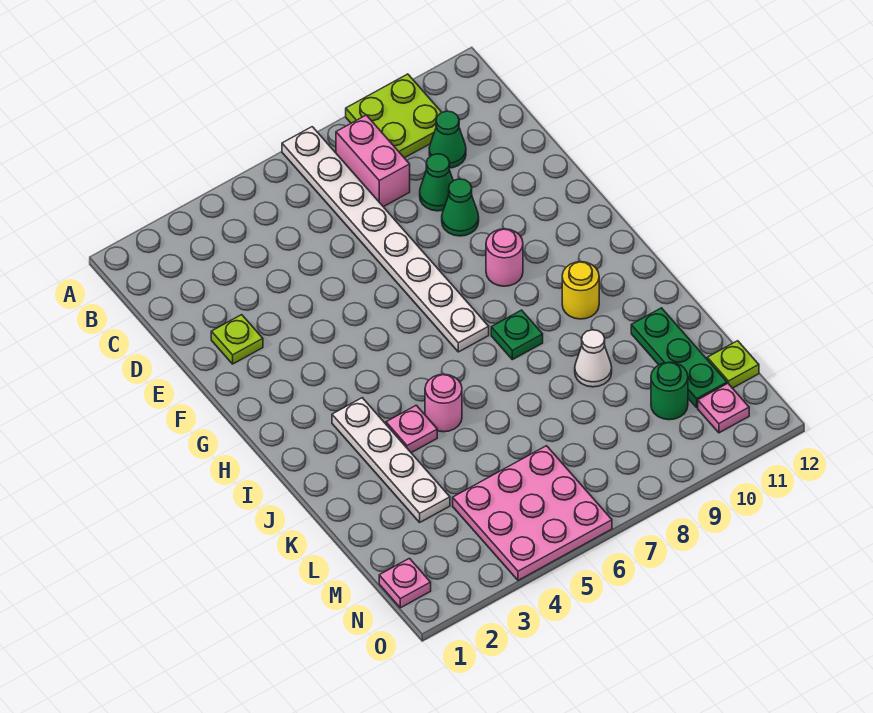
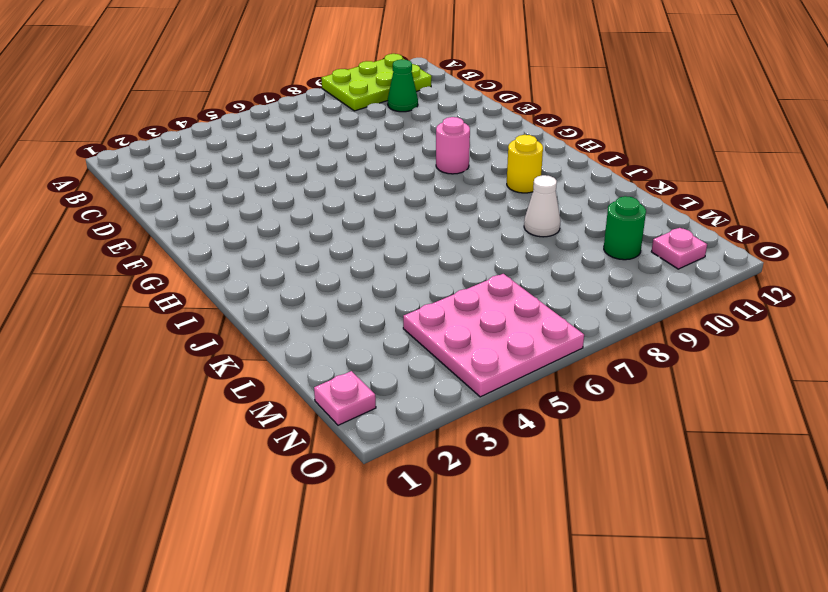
lime 2x3 plate [321,54,432,111] -> lime 2x2 plate [346,74,442,158]
none -> white 1x8 plate [282,127,489,352]
none -> pink 1x2 brick [336,115,410,207]
none -> green 1x1 cone [420,154,453,211]

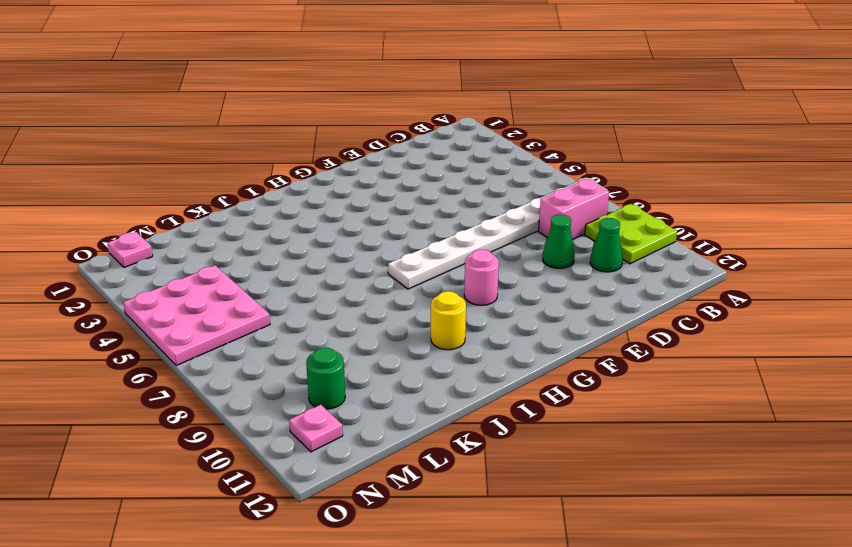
none -> lime 1x1 plate [211,315,263,364]
none -> green 1x1 cone [442,179,479,236]
none -> white 1x4 plate [332,398,450,522]

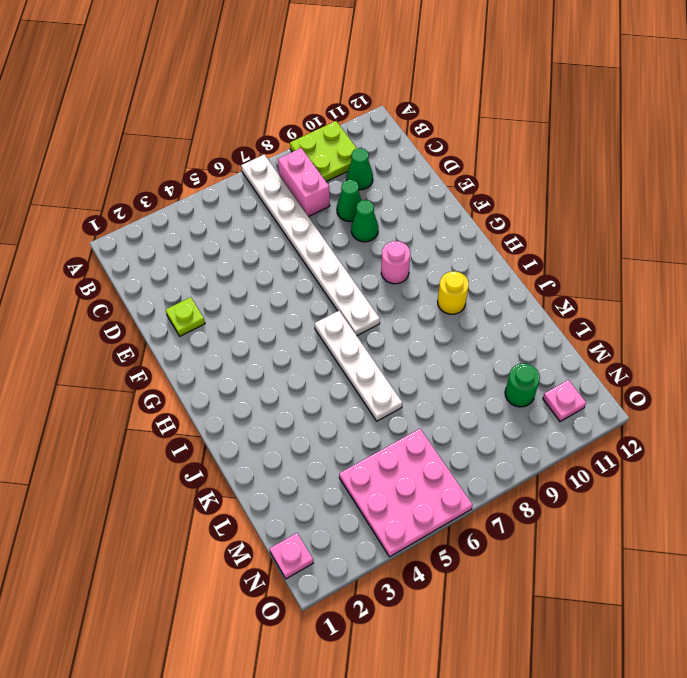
white 1x4 plate [314,311,402,421] -> white 1x4 plate moved to [332,398,450,522]
none -> green 1x1 plate [491,310,543,360]
none -> pink 1x1 plate [386,405,437,453]
none -> pink 1x1 round brick [425,374,462,432]

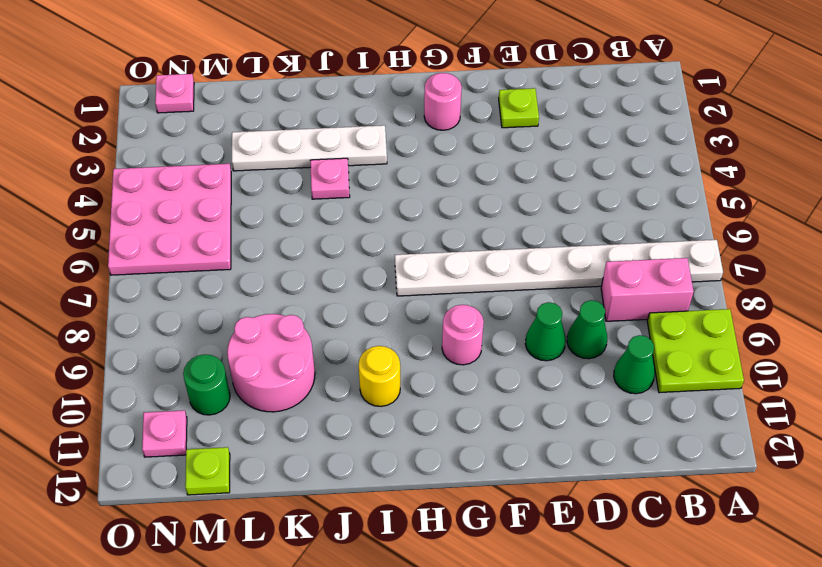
pink 1x1 round brick [424,73,462,130] -> pink 1x1 round brick moved to [425,374,462,432]
pink 2x2 round brick [227,314,315,412] -> white 1x1 cone [575,330,612,387]
none -> green 1x1 plate [491,310,543,360]
none -> green 1x3 plate [631,308,727,407]

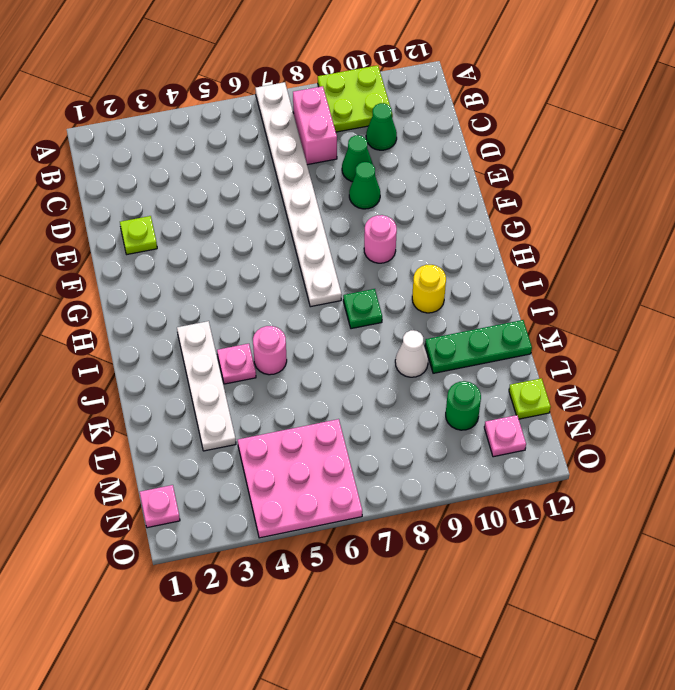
green 1x3 plate [425,320,532,373] -> green 1x3 plate turned to [631,308,727,407]

